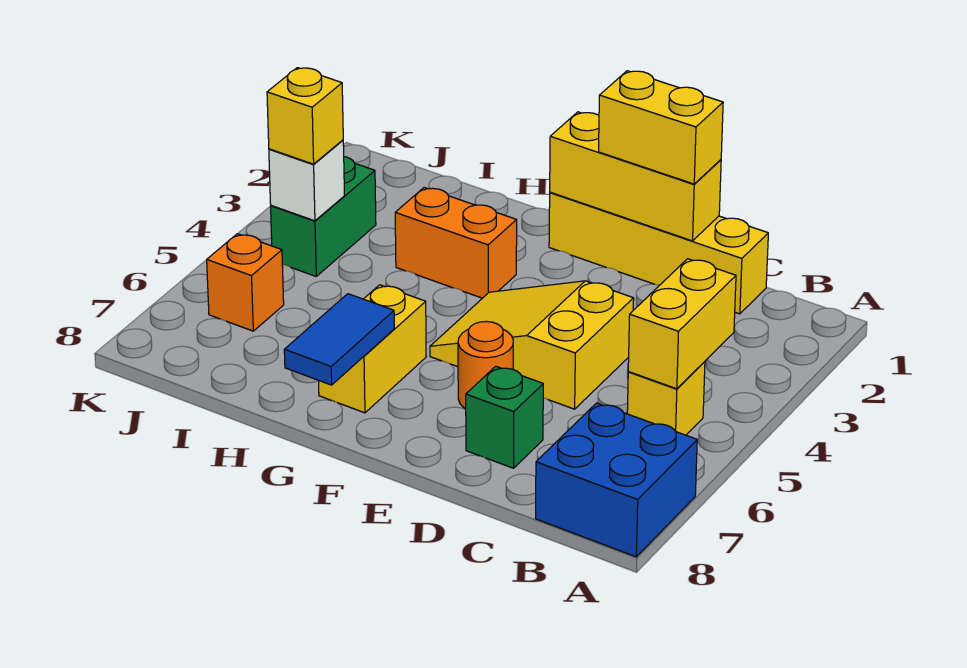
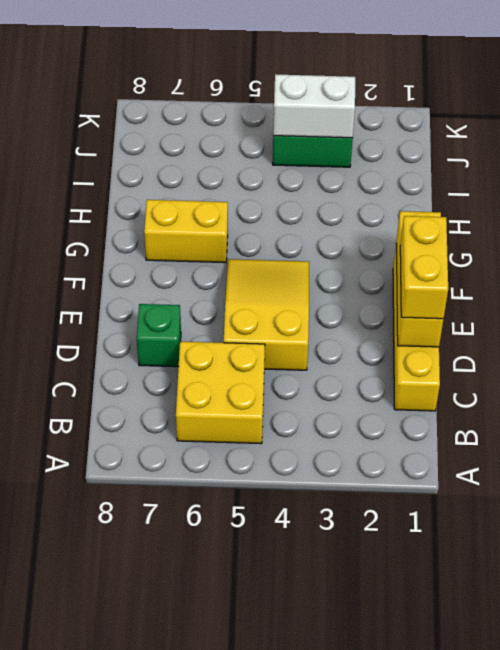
yellow 2x2 brick [176,342,265,444] -> yellow 1x1 brick [627,362,705,435]
white 1x2 brick [273,74,355,138] -> white 1x1 brick [269,140,344,221]
none -> blue 2x2 brick [536,403,697,557]
none -> orange 1x1 round brick [458,321,513,409]
none -> orange 1x2 brick [395,188,517,298]

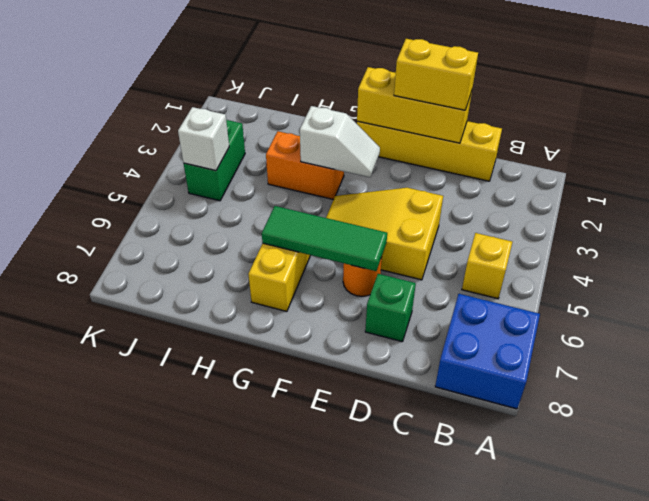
green 1x3 tile [262,206,387,271] -> none
white 1x2 slope [300,106,380,177] -> none
none -> orange 1x1 brick [207,234,284,331]
none -> yellow 1x2 brick [628,259,736,389]
none -> blue 1x2 tile [284,294,394,385]

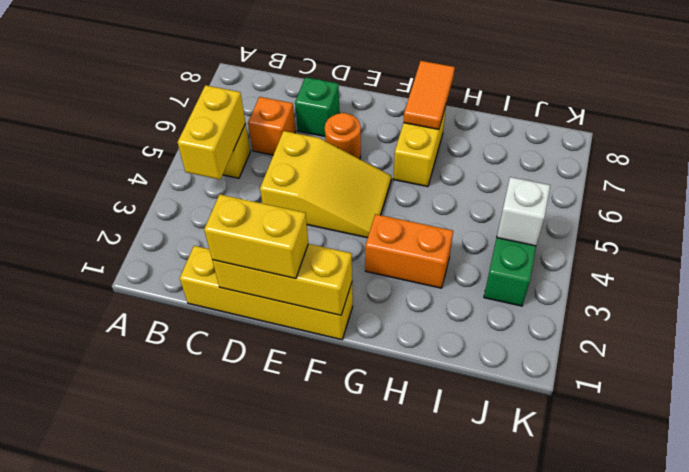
orange 1x1 brick [248,97,296,155] -> orange 1x1 brick moved to [207,234,284,331]
orange 1x2 tile [404,61,455,129] -> blue 1x2 tile [284,294,394,385]
none -> blue 2x2 brick [536,403,697,557]
none -> yellow 1x1 brick [267,68,343,164]

